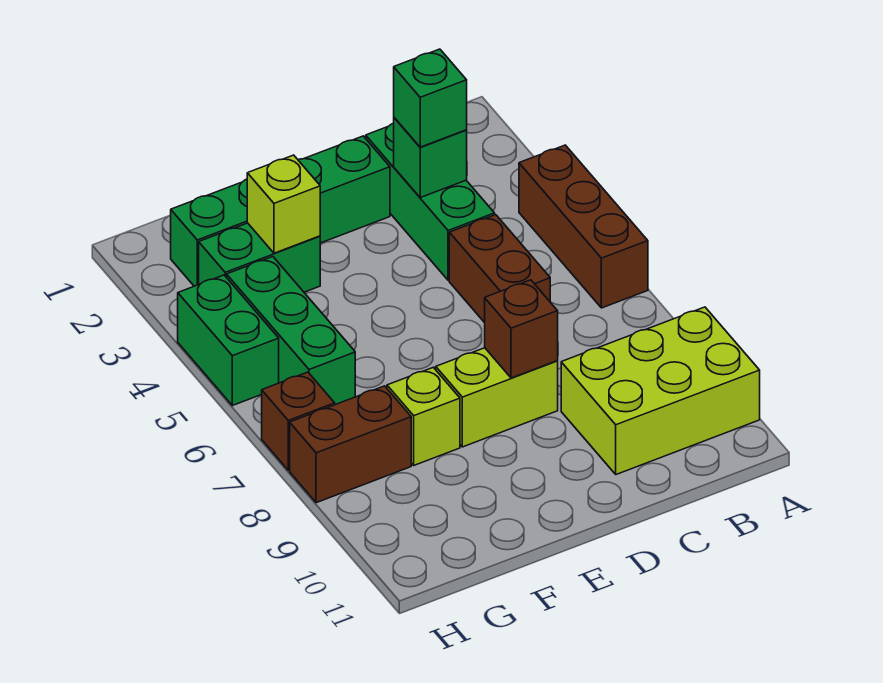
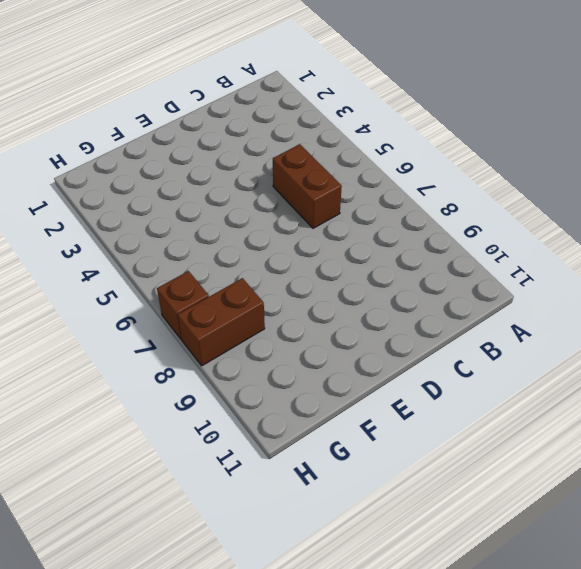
none -> brown 1x3 brick [519,145,648,308]
none -> lime 2x3 brick [561,307,760,474]
none -> green 1x3 brick [366,123,495,280]

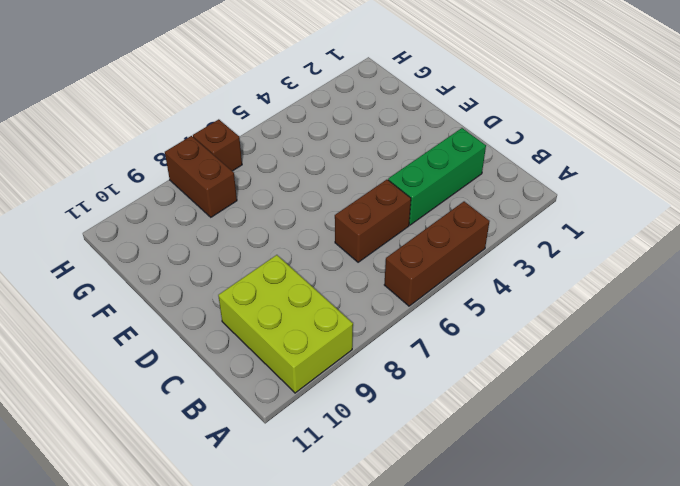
none -> green 1x4 brick [170,136,390,286]
none -> lime 1x2 brick [436,348,558,447]
none -> green 1x2 brick [199,223,320,292]

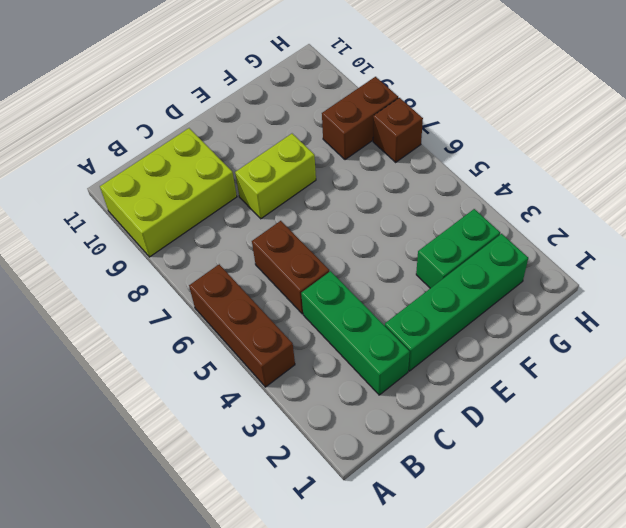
none -> lime 1x1 brick [387,367,460,465]
none -> green 1x3 brick [227,257,355,405]
none -> green 1x2 brick [178,275,279,406]

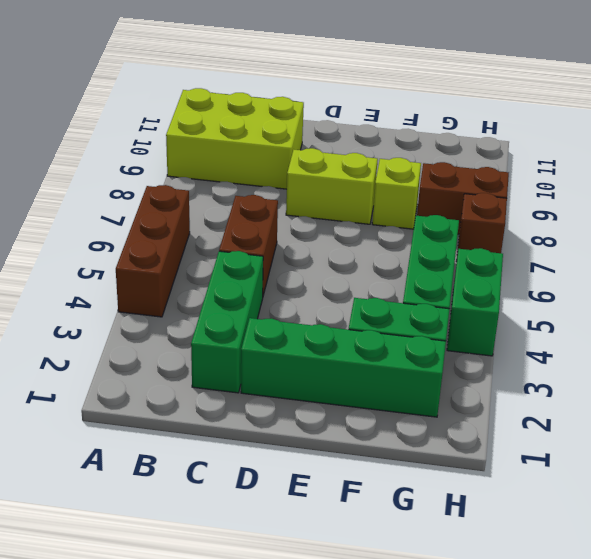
none -> green 1x1 brick [394,118,467,198]
none -> brown 1x1 brick [485,280,558,378]
none -> lime 1x1 brick [247,155,320,253]

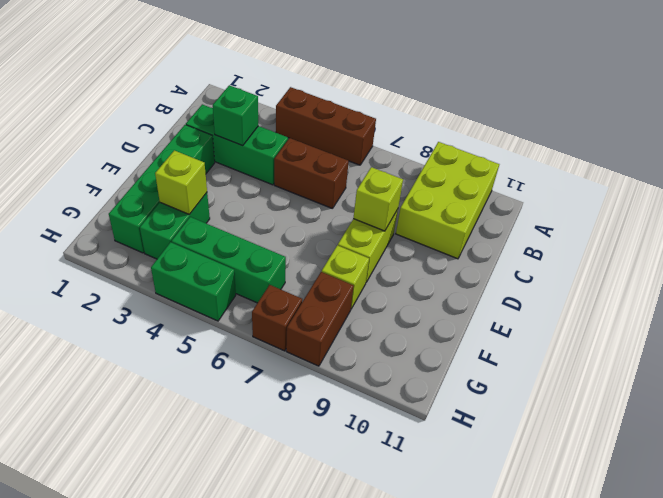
lime 1x1 brick [353,167,403,231] -> brown 1x1 brick [485,280,558,378]
none -> green 1x1 brick [394,49,467,147]

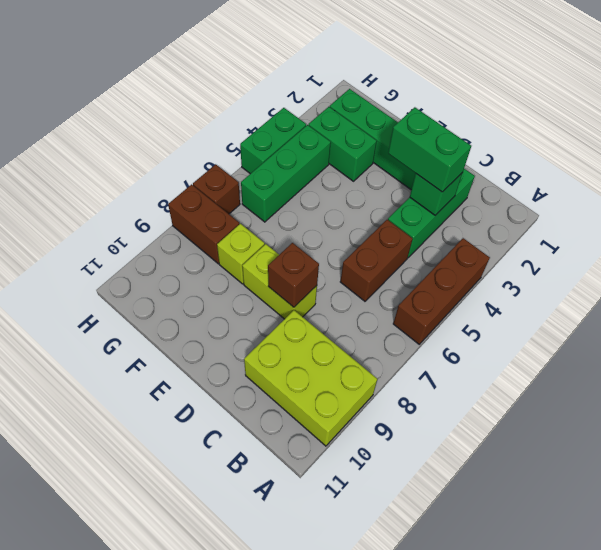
green 1x2 brick [388,107,471,192] -> green 1x1 brick [394,49,467,147]
none -> lime 1x1 brick [247,155,320,253]

